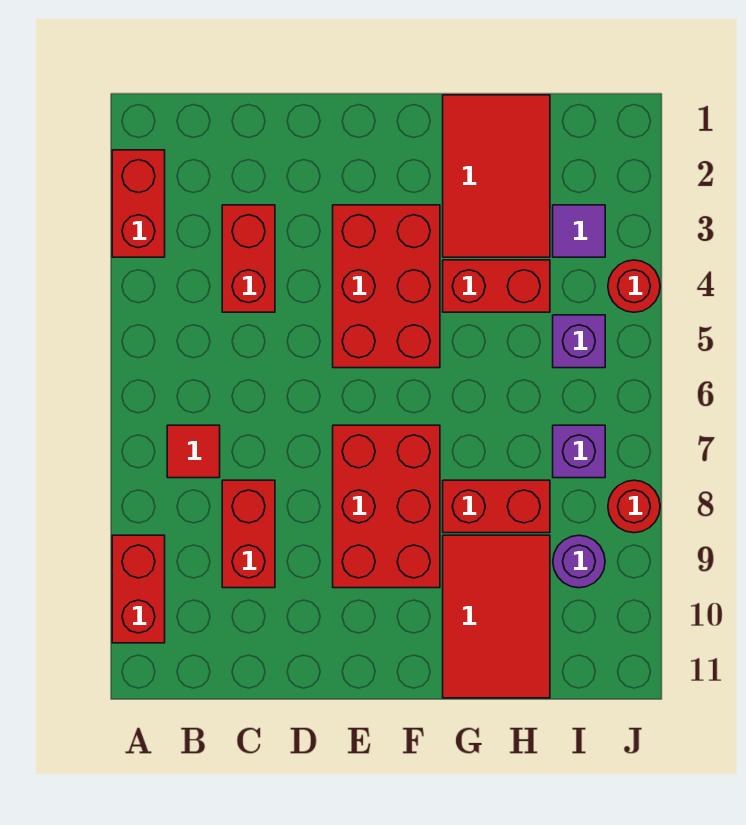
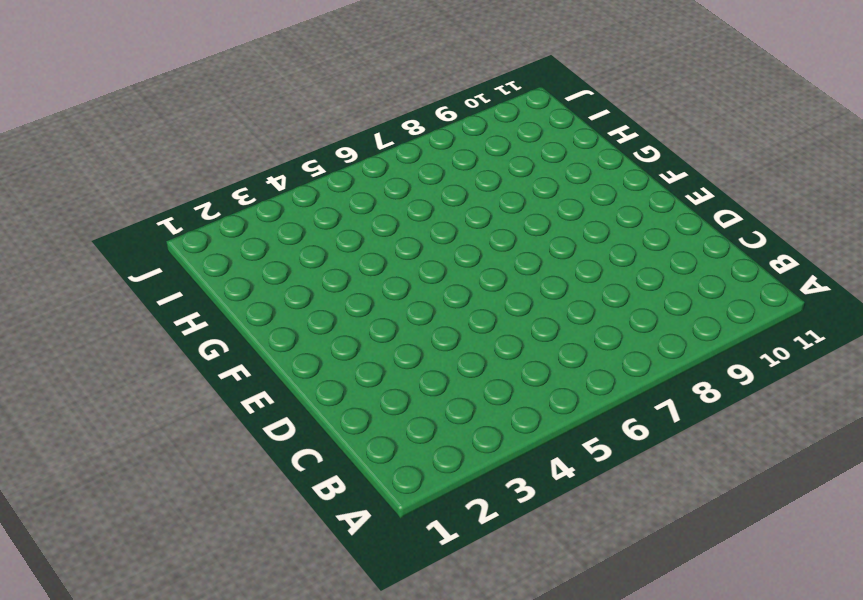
none -> red 1x2 brick [112,150,165,257]
none -> red 1x2 brick [112,535,165,643]
none -> red 1x1 tile [167,425,220,478]

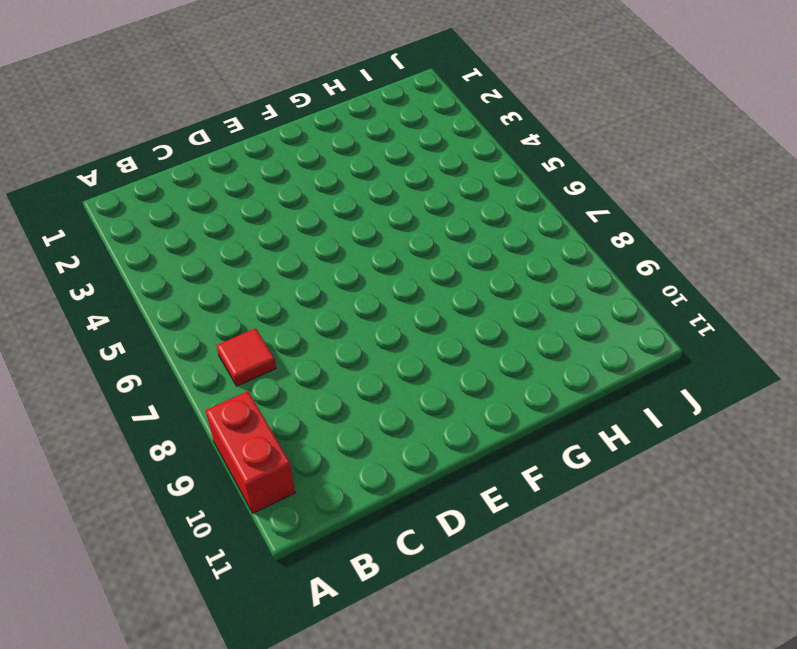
none -> red 1x2 brick [112,150,165,257]
none -> red 1x2 brick [222,205,275,312]
none -> red 1x2 brick [222,480,275,588]

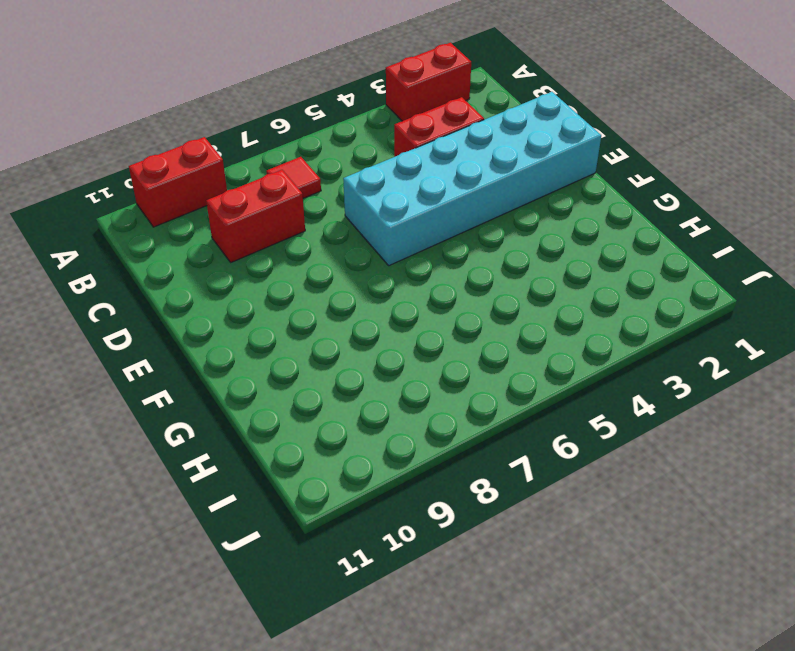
cyan 2x6 brick [343,92,601,266] -> red 2x3 brick [333,205,440,368]
none -> red 2x3 brick [333,425,440,588]
none -> red 2x3 tile [443,95,550,257]
none -> red 1x2 brick [443,260,550,312]

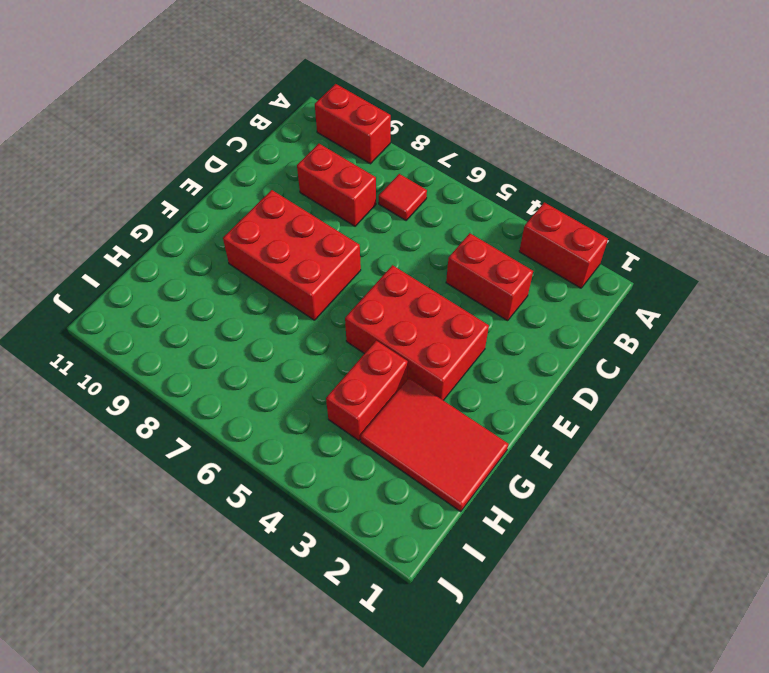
none -> red 1x2 brick [443,480,550,533]
none -> red 2x3 tile [443,535,550,698]
none -> purple 1x1 tile [553,205,605,257]

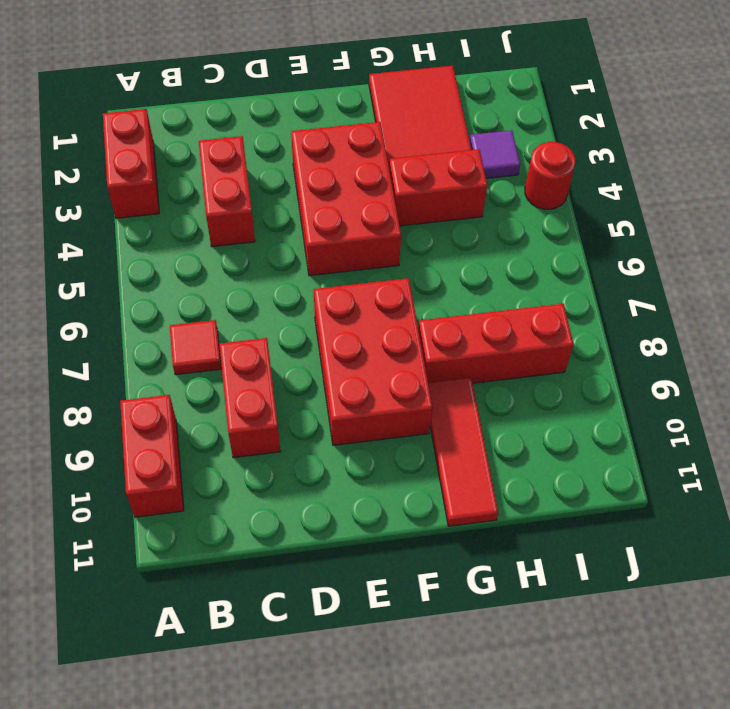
red 1x3 brick [418,304,574,383] -> red 1x2 brick [443,480,550,533]
red 1x3 tile [428,377,498,526] -> red 2x3 tile [443,535,550,698]
none -> purple 1x1 brick [553,315,605,368]
none -> purple 1x1 brick [553,425,605,478]
none -> purple 1x1 round brick [553,535,605,588]

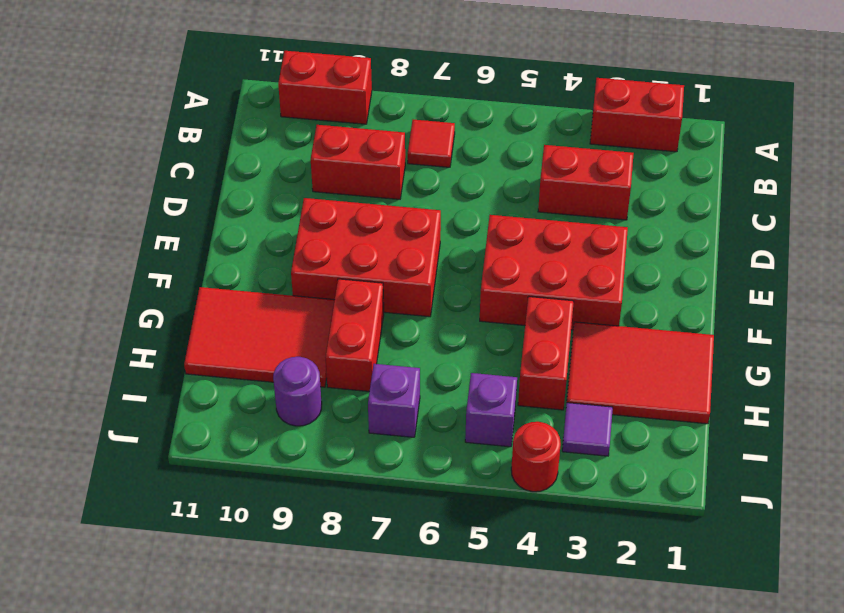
none -> red 1x1 round brick [608,480,660,533]

